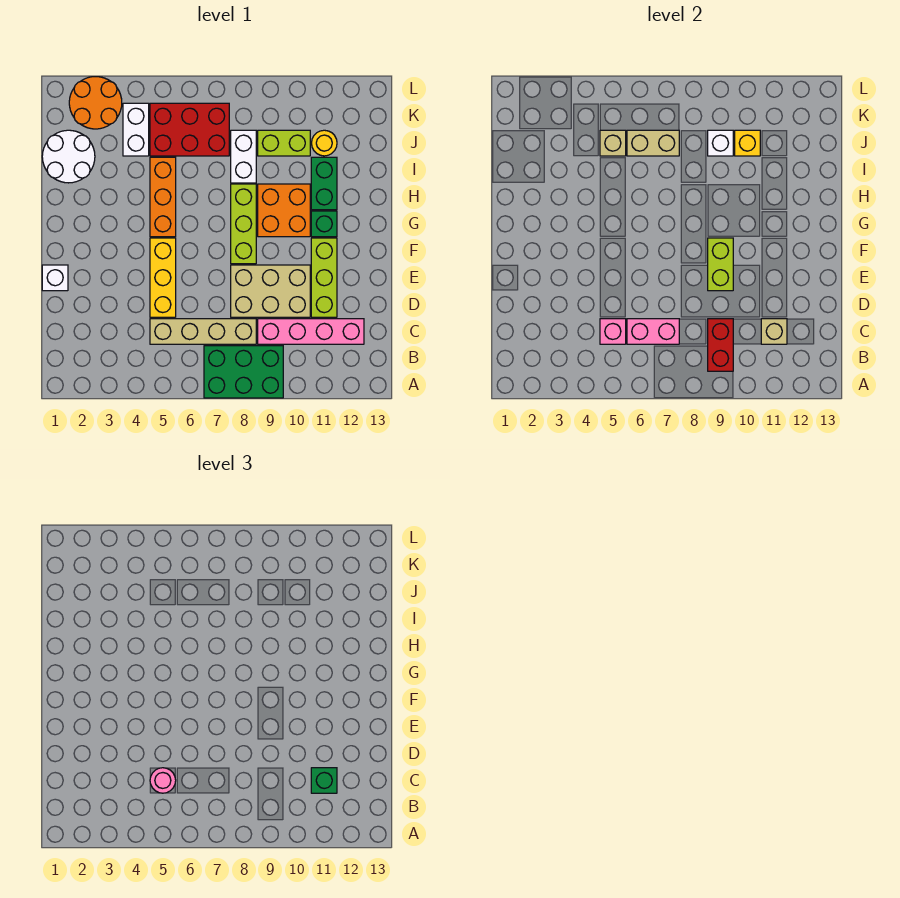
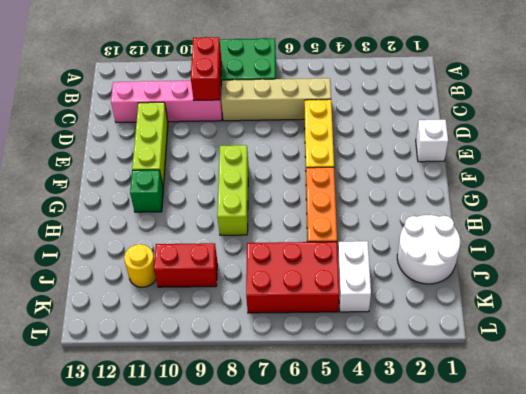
red 1x2 brick [154,243,217,287] -> lime 1x2 brick [258,130,310,156]
none -> tan 2x3 brick [231,265,310,317]
none -> orange 2x2 brick [258,184,310,237]
none -> green 1x2 brick [311,157,337,210]
none -> white 1x2 brick [231,130,256,183]

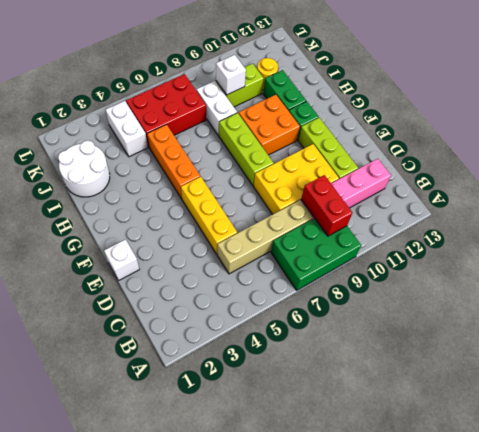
yellow 2x3 brick [254,144,339,214] -> tan 2x3 brick [231,265,310,317]
none -> orange 2x2 round brick [69,77,122,129]
none -> pink 1x1 brick [600,319,626,344]
none -> pink 1x2 brick [627,319,679,344]
none -> tan 1x1 brick [761,319,787,344]

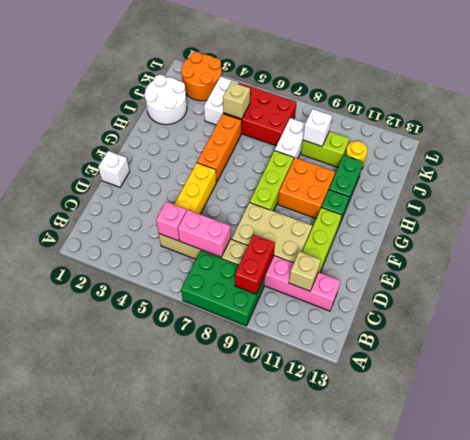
none -> lime 1x2 brick [708,238,733,291]
none -> tan 1x2 brick [627,130,679,156]
none -> yellow 1x1 brick [735,130,760,156]
none -> pink 1x1 round brick [150,768,176,793]

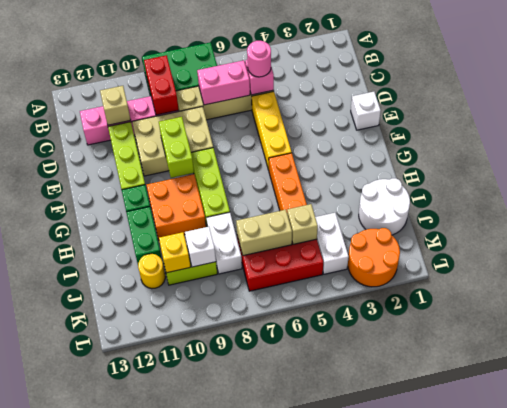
none -> green 1x1 brick [311,768,337,793]

